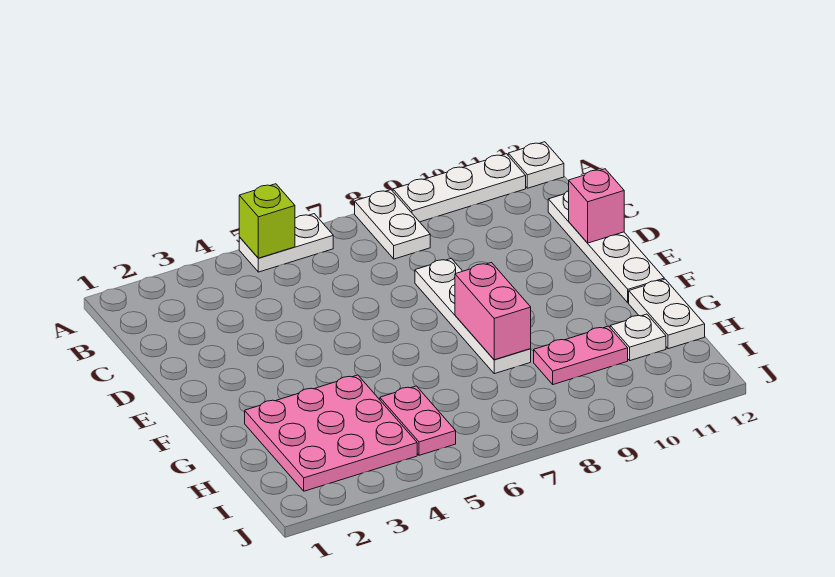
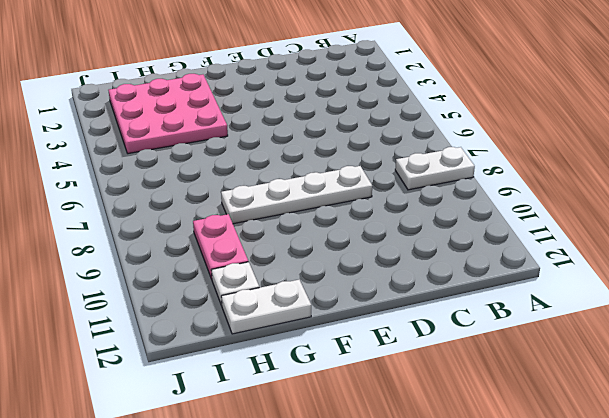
none -> white 1x2 plate [239,214,333,272]
none -> white 1x3 plate [393,154,526,222]
none -> white 1x1 plate [508,142,564,188]

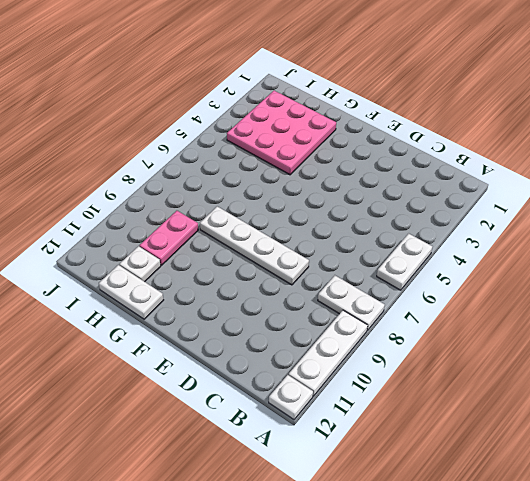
none -> white 1x4 plate [548,191,664,303]
none -> pink 1x2 plate [380,386,456,455]
none -> lime 1x1 brick [239,184,295,258]

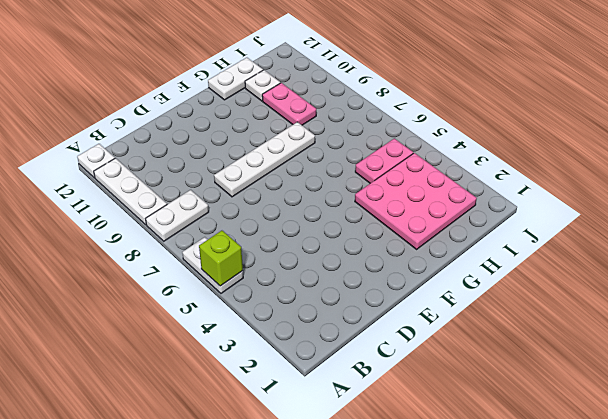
none -> white 1x4 plate [548,191,664,303]
none -> pink 1x1 brick [569,169,624,243]
none -> pink 1x2 brick [455,263,531,360]

